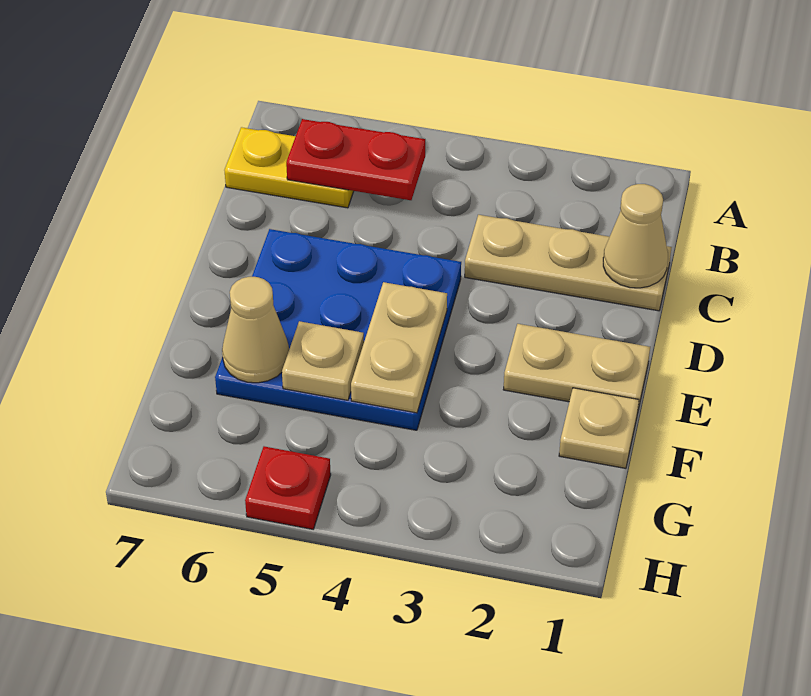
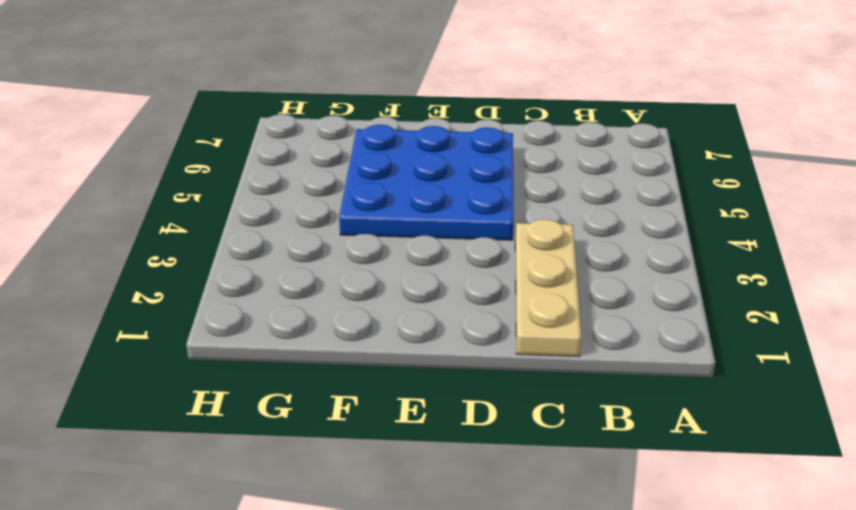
none -> yellow 1x2 plate [224,127,354,208]
none -> tan 1x2 plate [503,324,650,414]

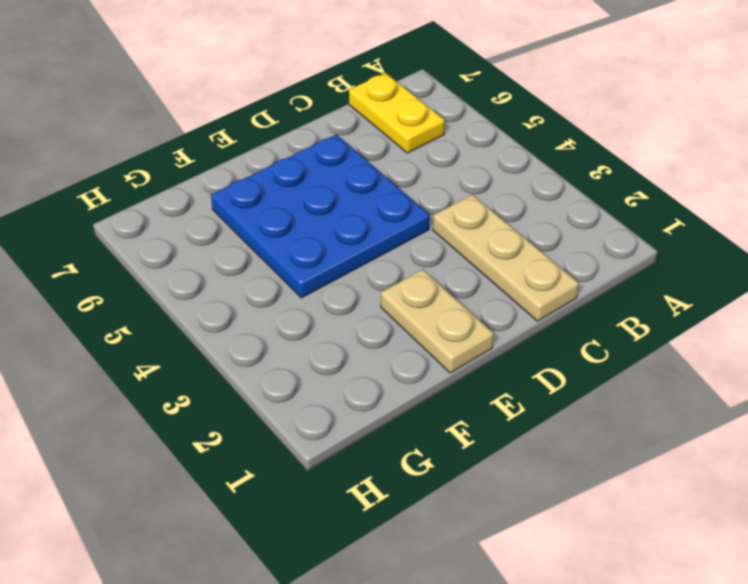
none -> tan 1x1 plate [559,388,639,468]
none -> red 1x1 plate [245,446,331,529]

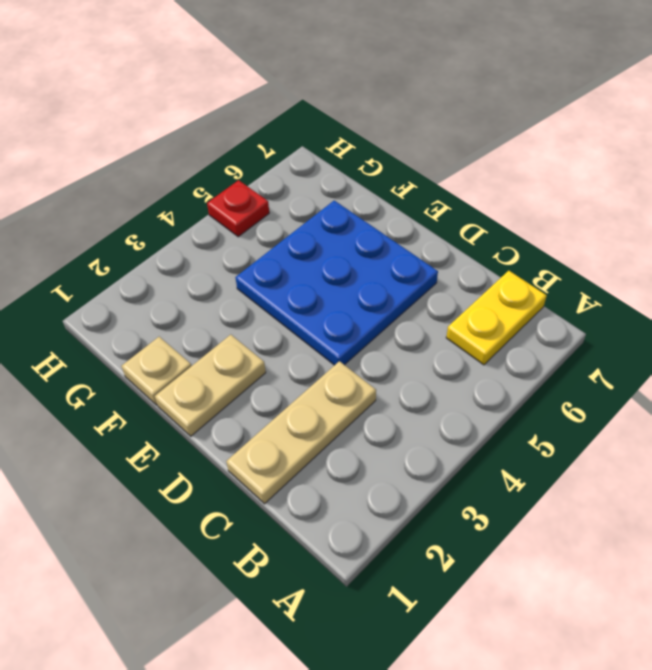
none -> red 1x2 plate [286,119,425,200]
none -> tan 1x1 cone [603,184,668,288]

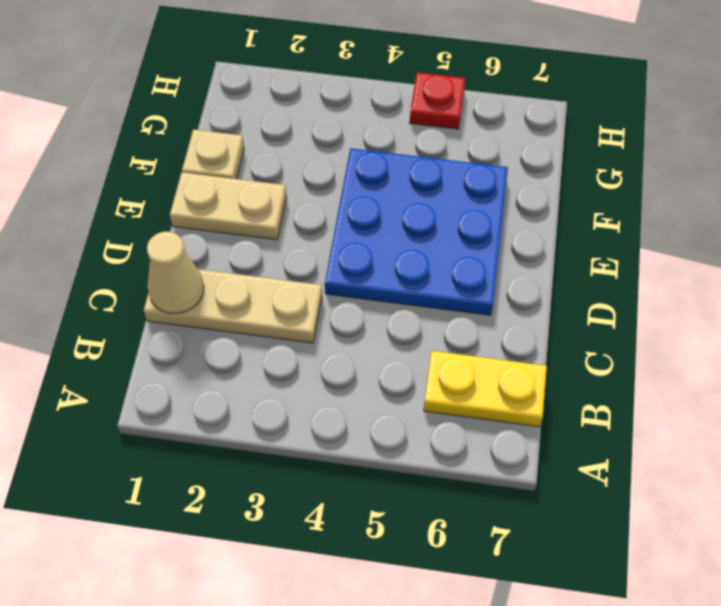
none -> red 1x2 plate [286,119,425,200]
none -> tan 1x2 plate [351,282,447,413]

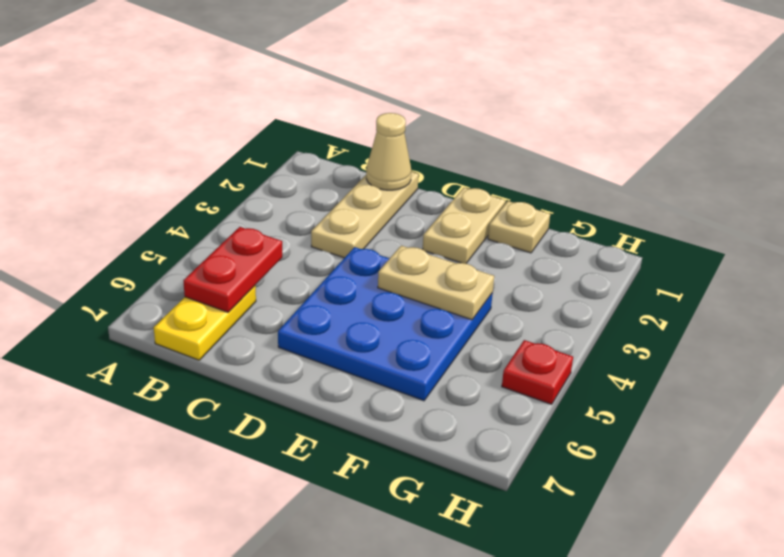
none -> tan 1x1 plate [282,321,364,400]
none -> tan 1x1 cone [222,277,289,383]

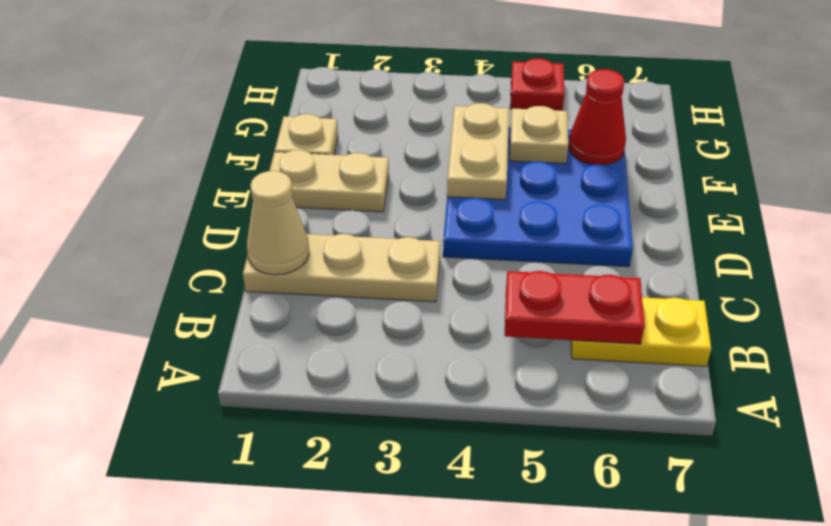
red 1x1 cone [569,69,626,165] -> tan 1x1 cone [222,277,289,383]

